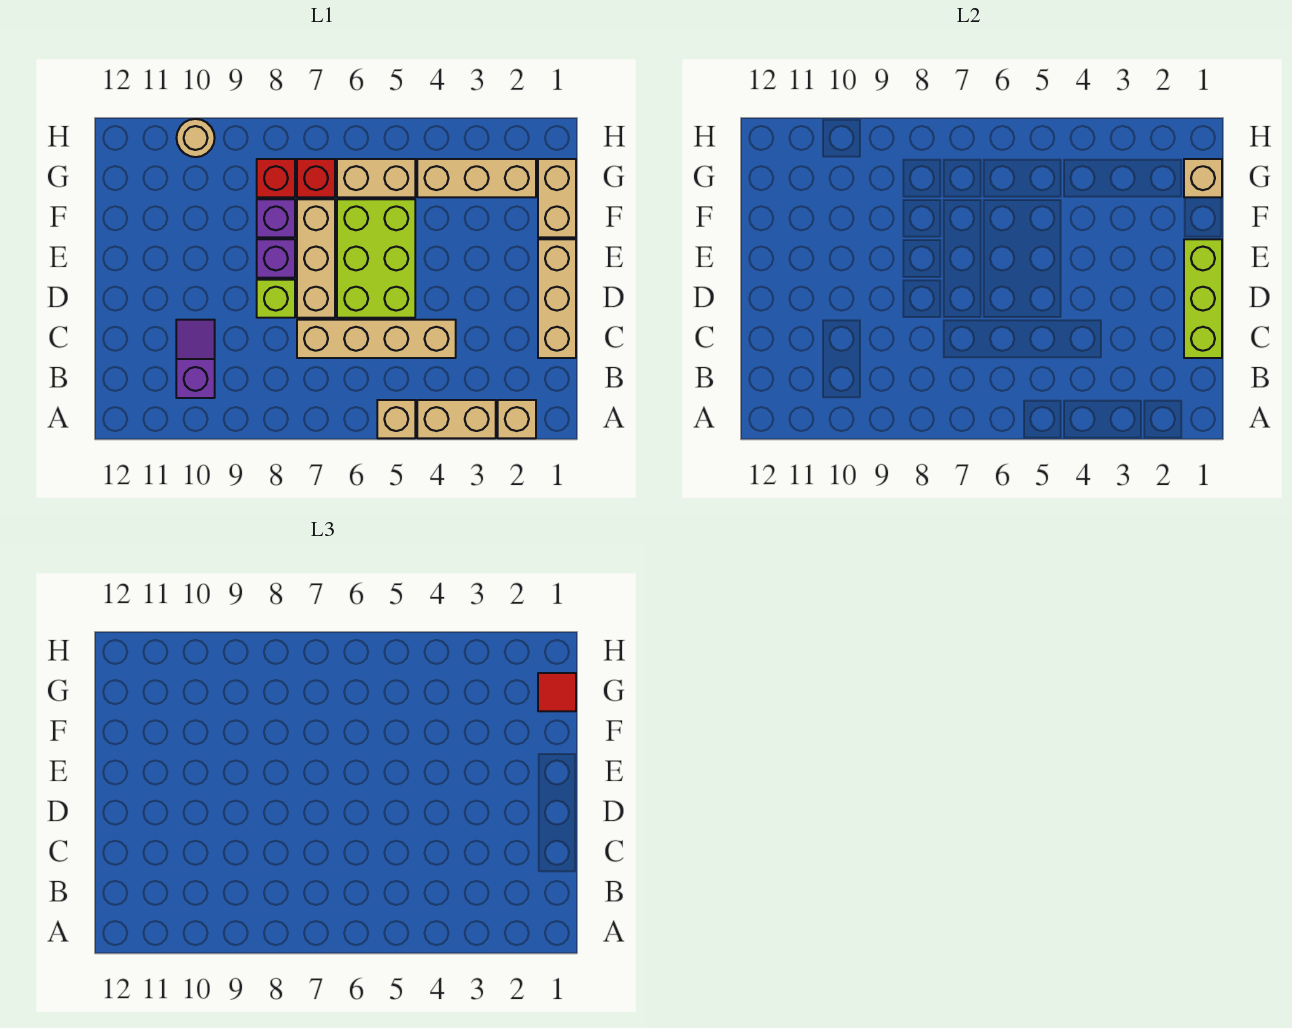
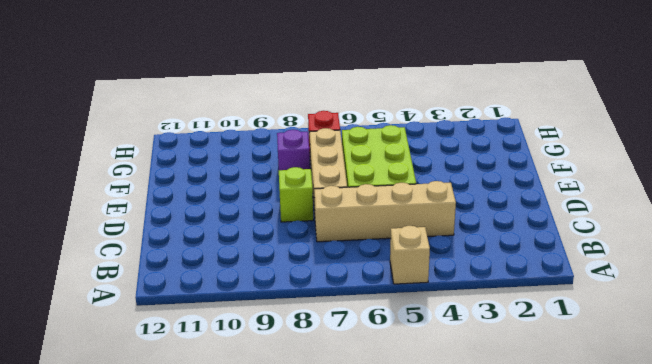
none -> tan 1x1 brick [498,400,536,438]
none -> tan 1x2 brick [417,400,496,438]
none -> purple 1x2 slope [176,320,215,398]

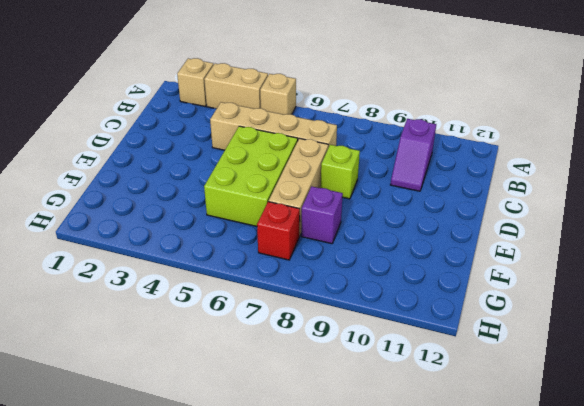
none -> tan 1x3 brick [538,239,576,358]
none -> purple 1x1 brick [257,239,295,278]
none -> tan 1x2 brick [538,159,576,237]

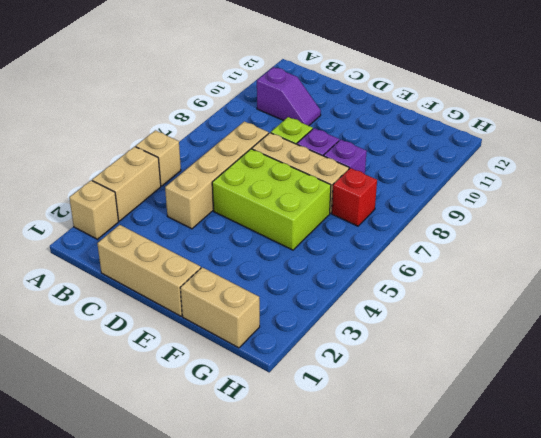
none -> tan 1x3 brick [417,159,536,197]
none -> tan 1x2 brick [337,159,415,197]
none -> red 1x1 brick [257,159,295,197]

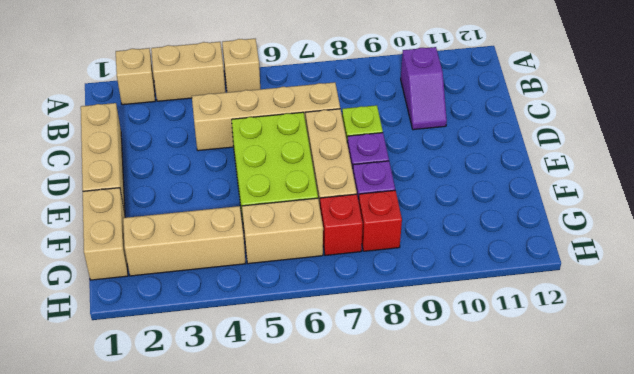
none -> tan 1x1 round brick [177,119,215,157]
none -> lime 1x3 brick [1184,239,1222,358]
none -> tan 1x1 brick [1184,159,1222,197]

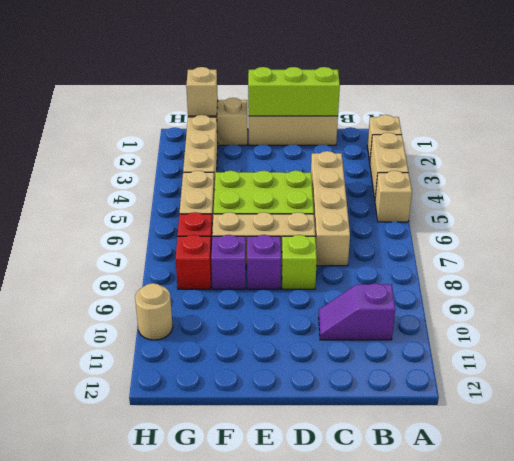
none -> red 1x1 tile [538,673,576,711]

